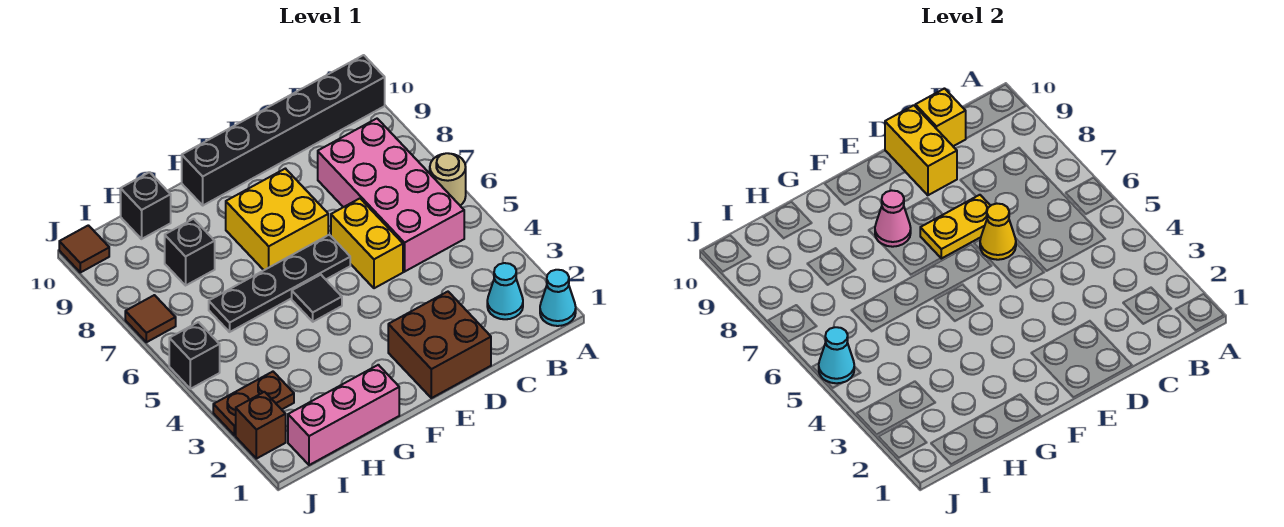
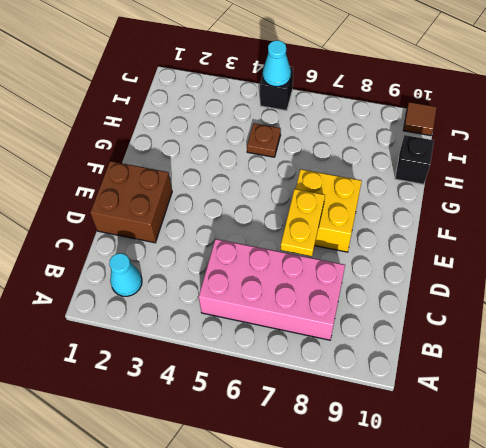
brown 1x1 plate [247,123,281,157] -> none
none -> cyan 1x1 cone [540,270,576,326]
none -> tan 1x1 round brick [430,153,466,205]
none -> black 1x6 brick [182,55,385,205]

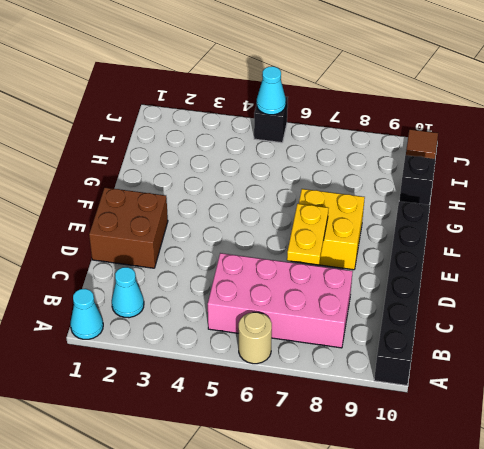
none -> yellow 1x2 brick [331,198,403,288]
none -> black 1x4 plate [209,235,350,332]
none -> black 1x1 tile [292,275,342,322]

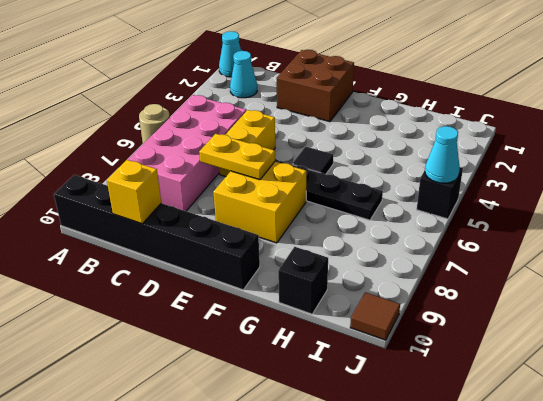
none -> pink 1x3 brick [288,365,399,465]
none -> black 1x1 brick [165,219,215,285]
none -> brown 1x2 plate [213,372,294,435]

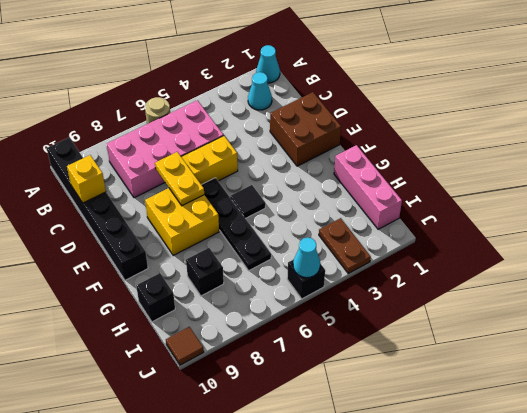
none -> brown 1x1 brick [236,392,286,459]
none -> brown 1x1 tile [125,295,176,342]
none -> yellow 1x1 cone [980,204,1016,260]

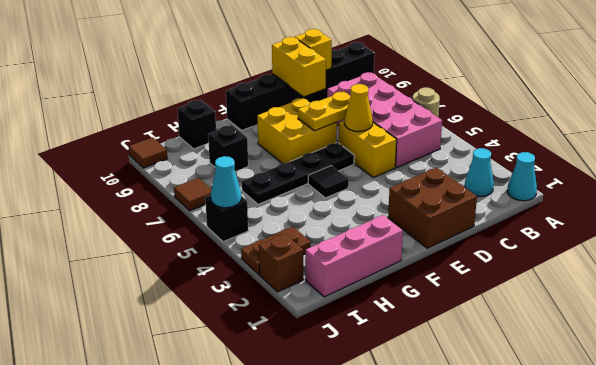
none -> pink 1x1 cone [875,190,911,247]

